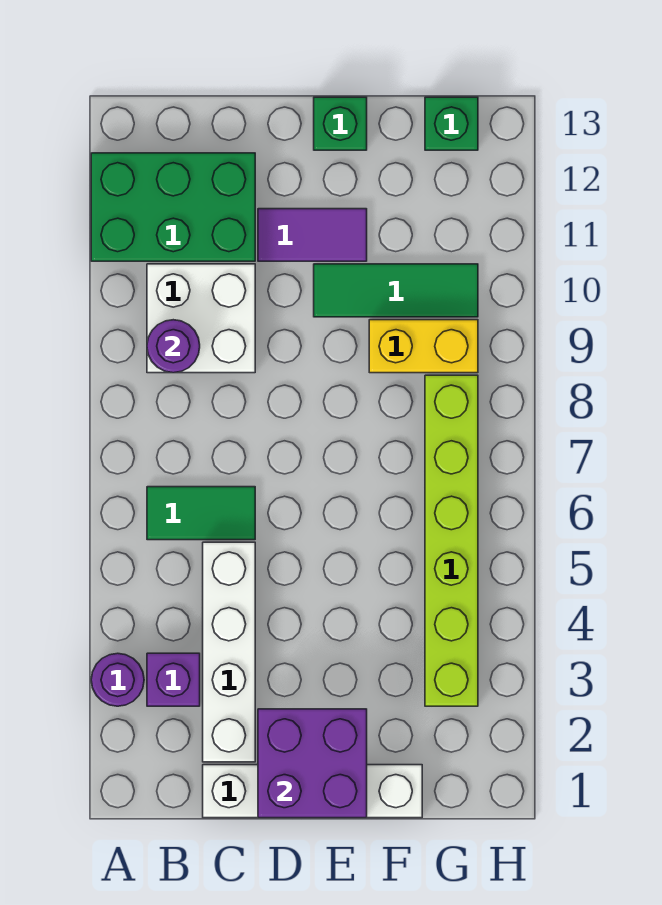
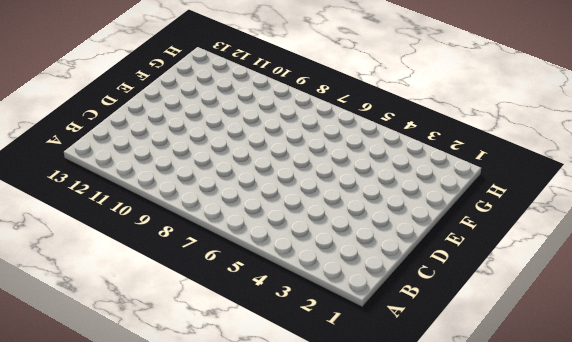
none -> purple 1x1 round brick [91,653,144,706]
none -> green 2x3 brick [91,153,255,261]
none -> purple 1x1 brick [147,653,200,706]

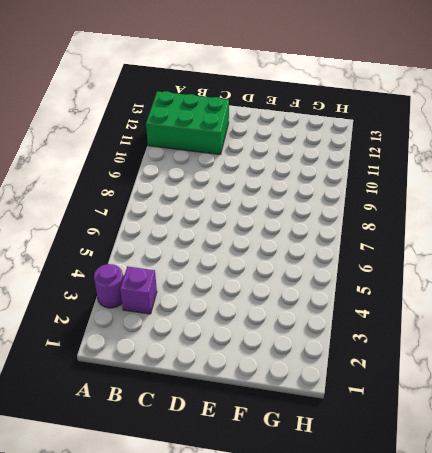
none -> green 1x2 tile [147,487,255,540]
none -> white 2x2 brick [147,264,255,373]
none -> white 1x4 brick [203,765,422,818]

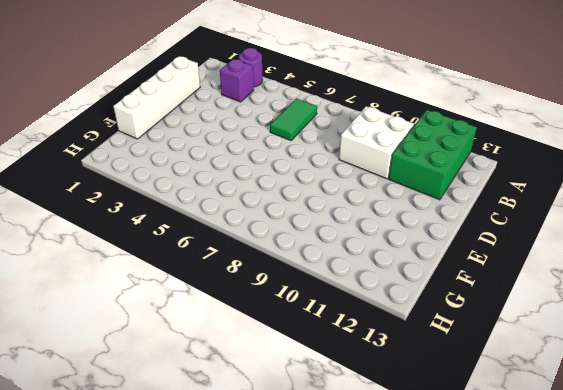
none -> white 1x4 brick [203,542,255,762]
none -> purple 1x2 tile [258,209,367,261]
none -> green 1x3 tile [314,264,478,317]

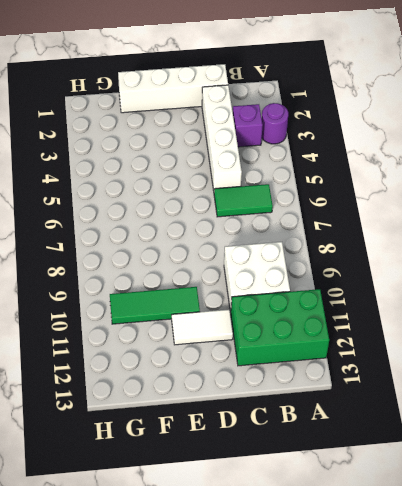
white 1x2 tile [172,309,233,345] -> purple 1x2 tile [258,209,367,261]
none -> green 1x1 brick [314,97,367,150]
none -> yellow 1x2 brick [369,320,478,373]
none -> lime 1x6 brick [425,375,478,706]

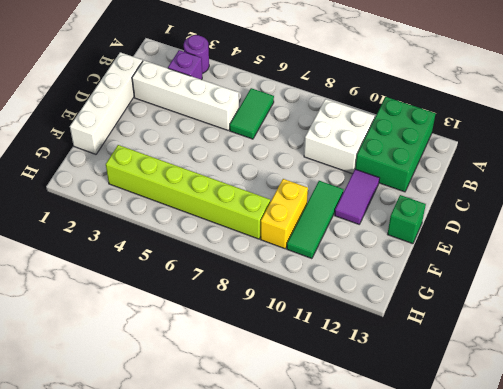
none -> green 1x1 brick [425,97,478,150]
none -> purple 1x1 round brick [147,320,200,373]
none -> purple 2x2 brick [258,709,367,818]

